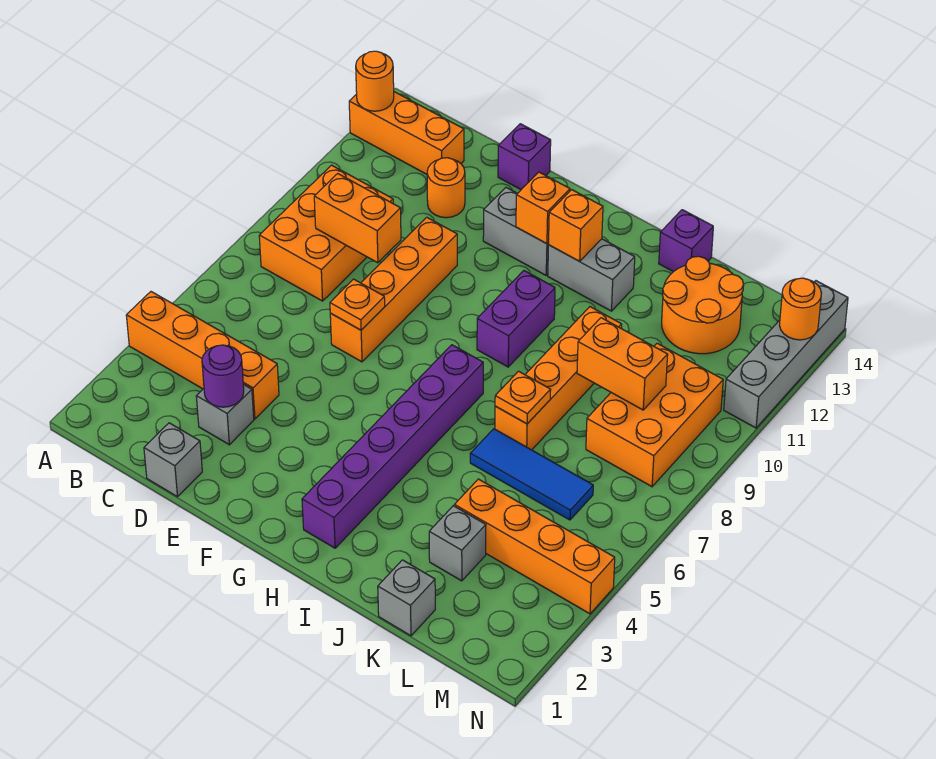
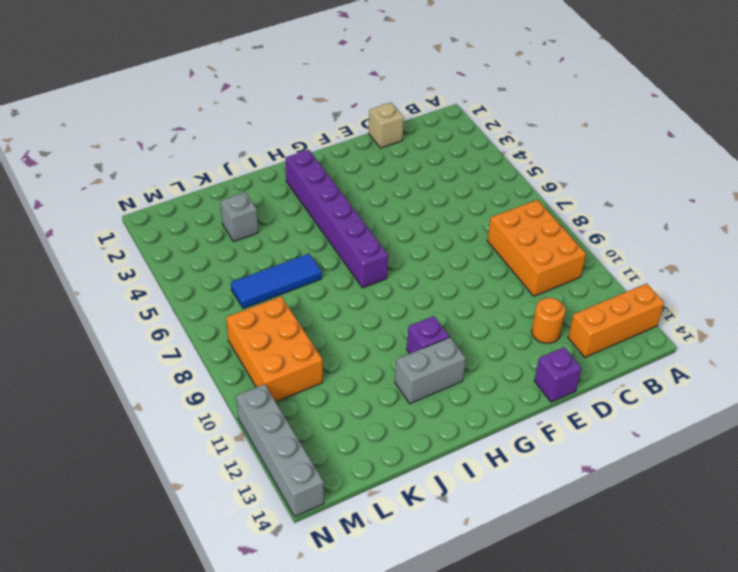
tan 1x1 brick [369,102,404,148] -> grey 1x1 brick [144,423,202,497]
purple 1x1 brick [407,316,449,354] -> purple 1x1 brick moved to [659,210,713,272]
none -> orange 1x4 brick [126,292,279,419]
none -> grey 1x1 brick [196,384,254,445]
none -> orange 1x4 brick [330,217,457,362]
none -> grey 1x2 brick [483,187,549,275]

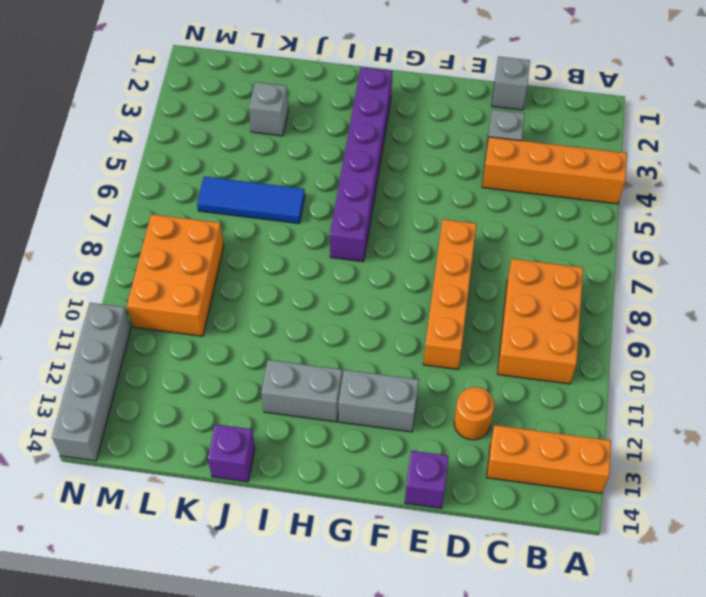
none -> purple 1x2 brick [477,271,555,367]
none -> orange 1x4 brick [495,307,622,450]
none -> grey 1x1 brick [378,560,435,636]
none -> orange 1x4 brick [454,479,615,614]

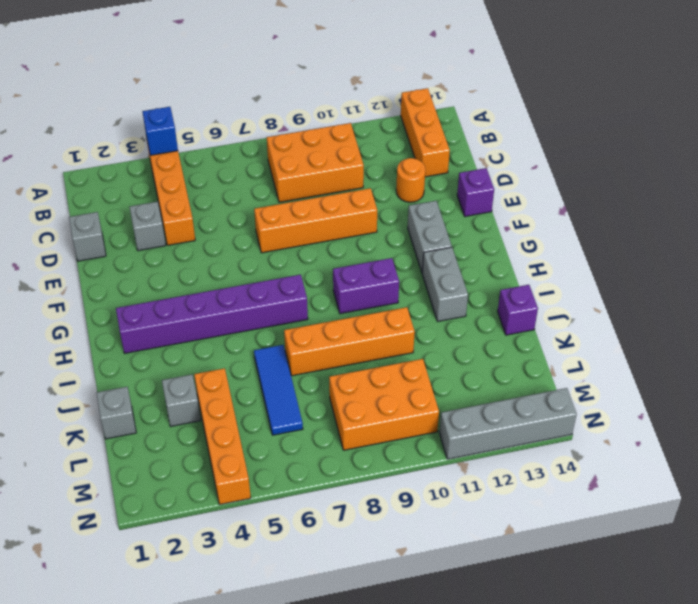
blue 1x1 brick [142,107,178,155] -> none
none -> orange 2x2 round brick [662,256,744,354]
none -> orange 1x1 round brick [356,51,394,111]
none -> orange 1x2 brick [314,174,401,263]
none -> purple 1x1 round brick [202,345,244,407]

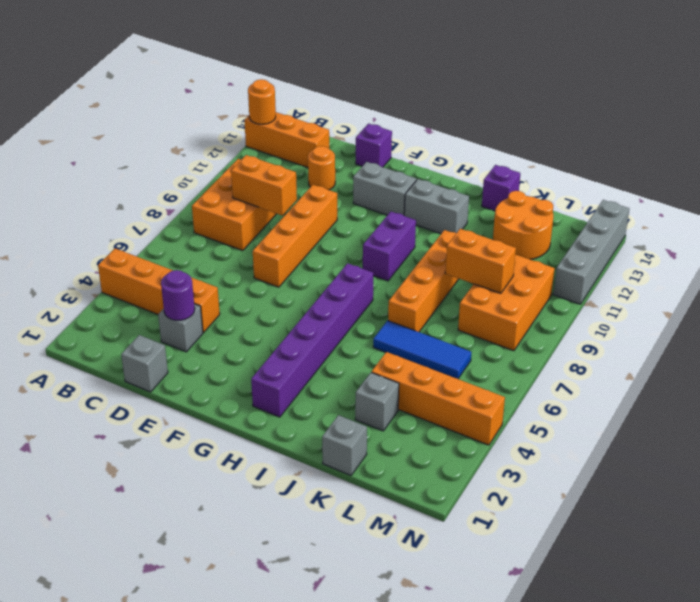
none -> orange 1x1 plate [330,279,385,330]
none -> orange 1x1 brick [516,172,570,244]
none -> orange 1x1 brick [549,190,603,261]
none -> orange 1x1 plate [495,371,551,424]

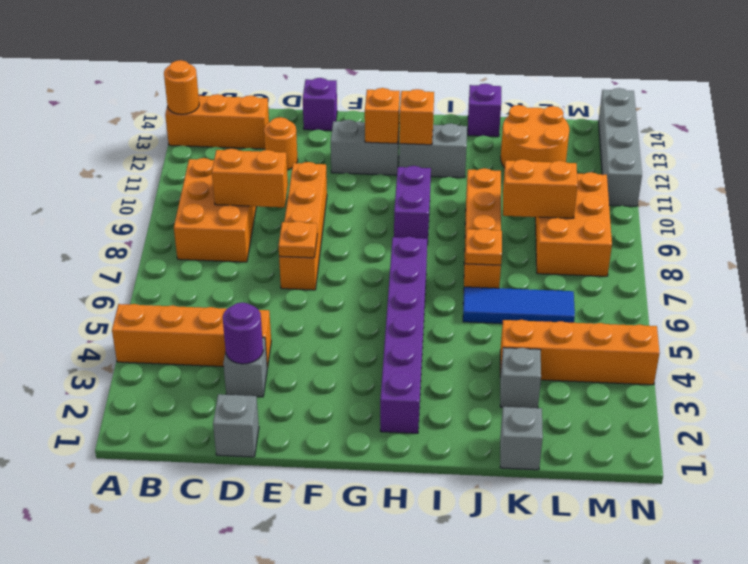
none -> orange 1x1 round brick [780,278,821,340]

